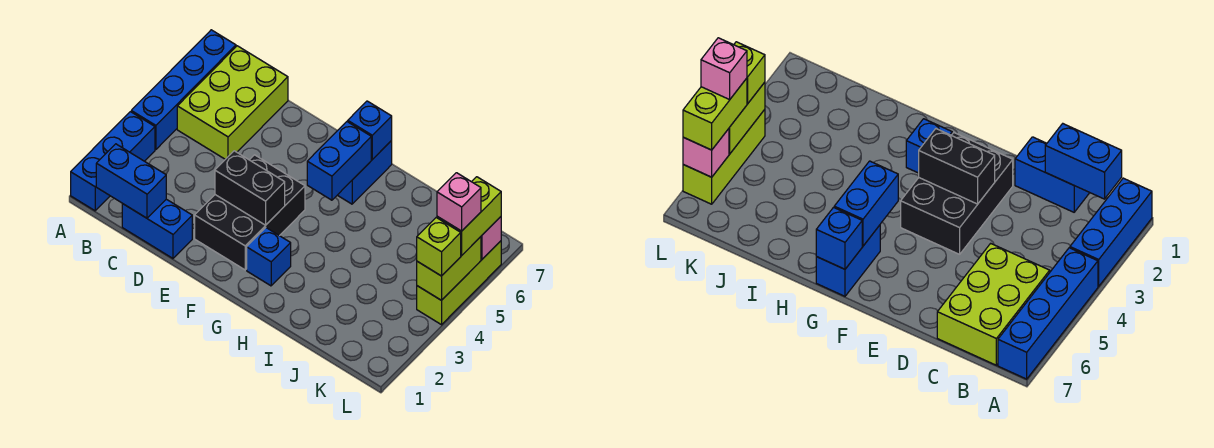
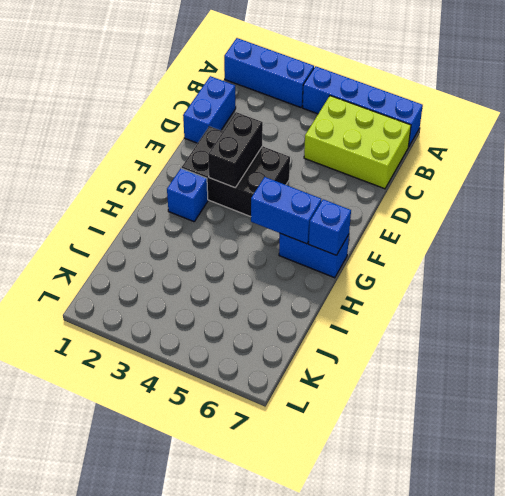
none -> lime 1x3 brick [417,241,501,325]
none -> blue 1x2 brick [96,144,166,218]
none -> lime 1x2 brick [417,237,481,300]

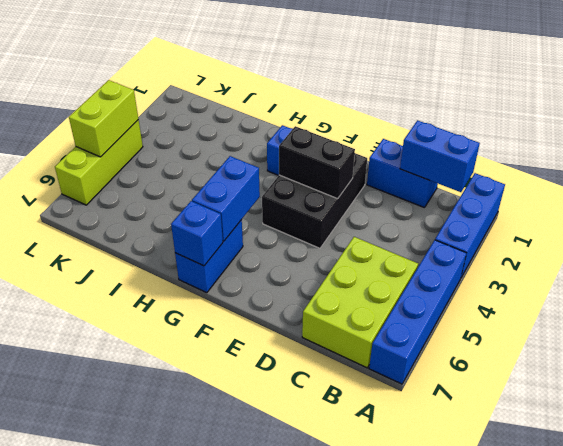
none -> pink 1x1 brick [481,217,501,259]
none -> lime 1x1 brick [417,218,461,276]
none -> lime 1x2 brick [437,177,501,255]

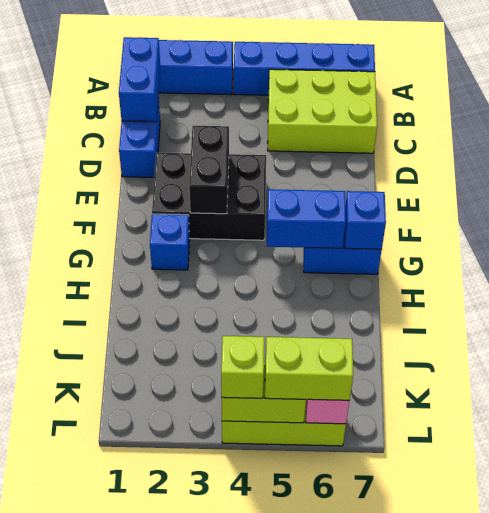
none -> pink 1x1 brick [437,173,481,231]

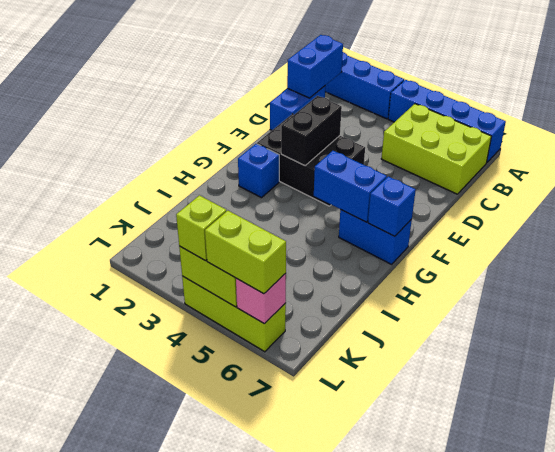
none -> pink 1x1 brick [437,173,481,231]

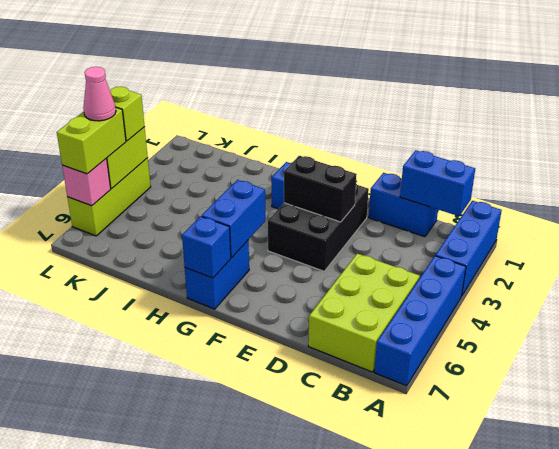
pink 1x1 cone [83,67,116,121] -> pink 1x1 brick [437,173,481,231]

